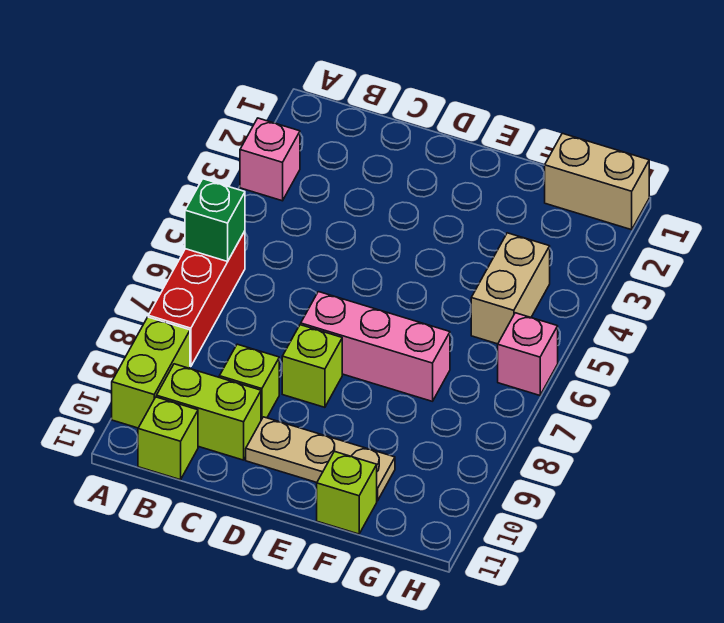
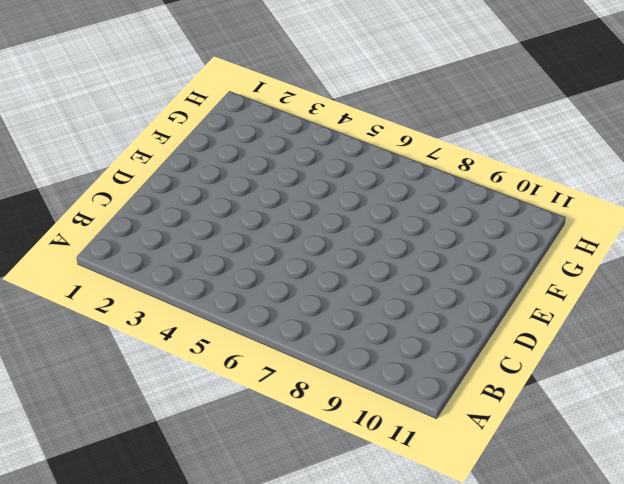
none -> pink 1x1 brick [240,118,300,201]
none -> red 1x3 brick [148,231,245,367]
none -> lime 1x2 brick [112,317,190,428]

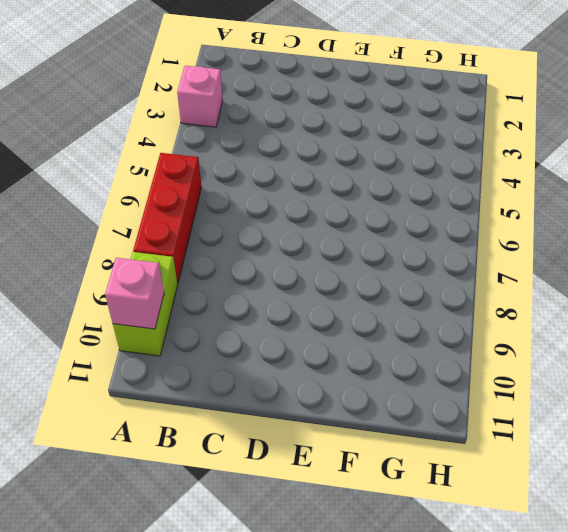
pink 1x1 brick [105,258,164,329] -> pink 1x1 brick moved to [498,313,558,395]
none -> lime 1x2 brick [156,364,261,460]
none -> lime 1x1 brick [138,397,198,480]
none -> lime 1x1 brick [219,344,279,420]

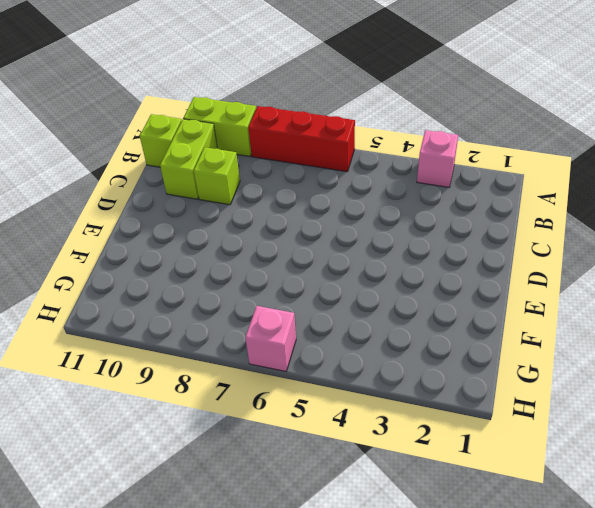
none -> pink 1x3 brick [301,292,450,401]
none -> lime 1x1 brick [282,325,342,407]
none -> tan 1x3 plate [246,417,395,501]

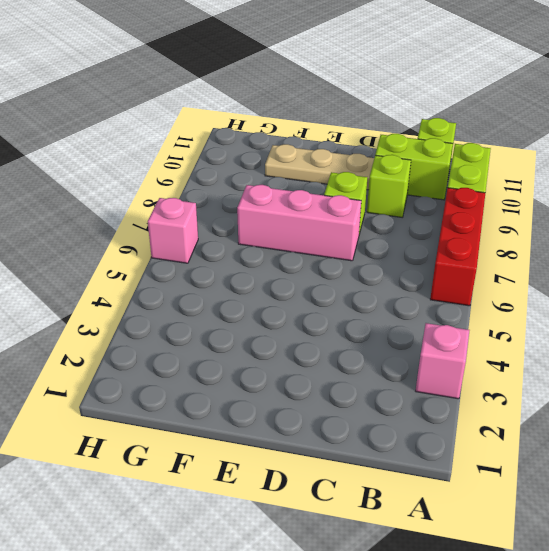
none -> lime 1x1 brick [317,451,377,534]
none -> tan 1x2 brick [545,133,649,230]
none -> tan 1x2 brick [471,233,550,344]

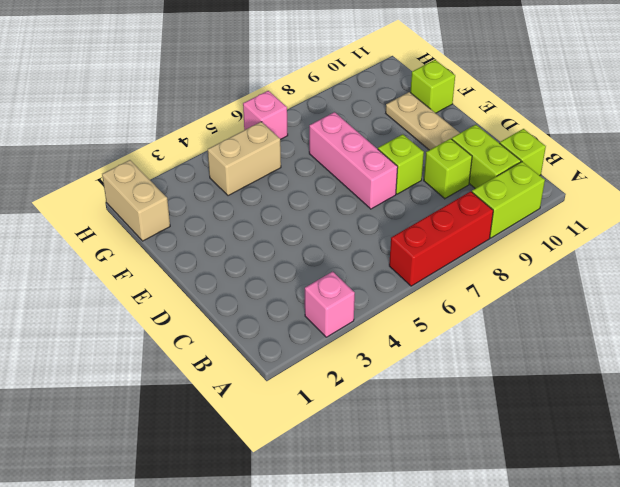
none -> green 1x1 brick [185,179,245,261]

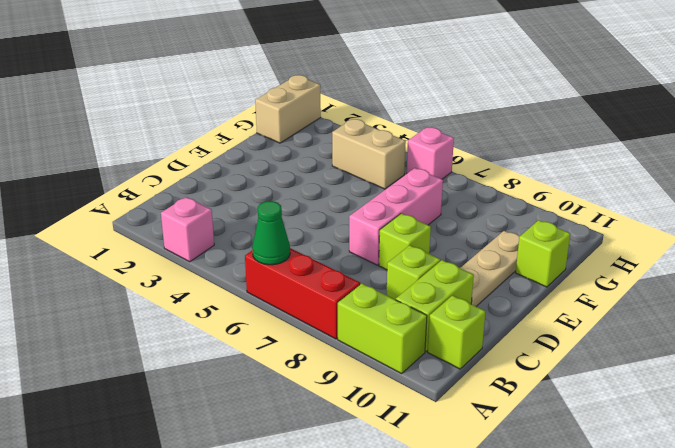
green 1x1 cone [252,201,290,265] -> green 1x1 brick [185,179,245,261]

